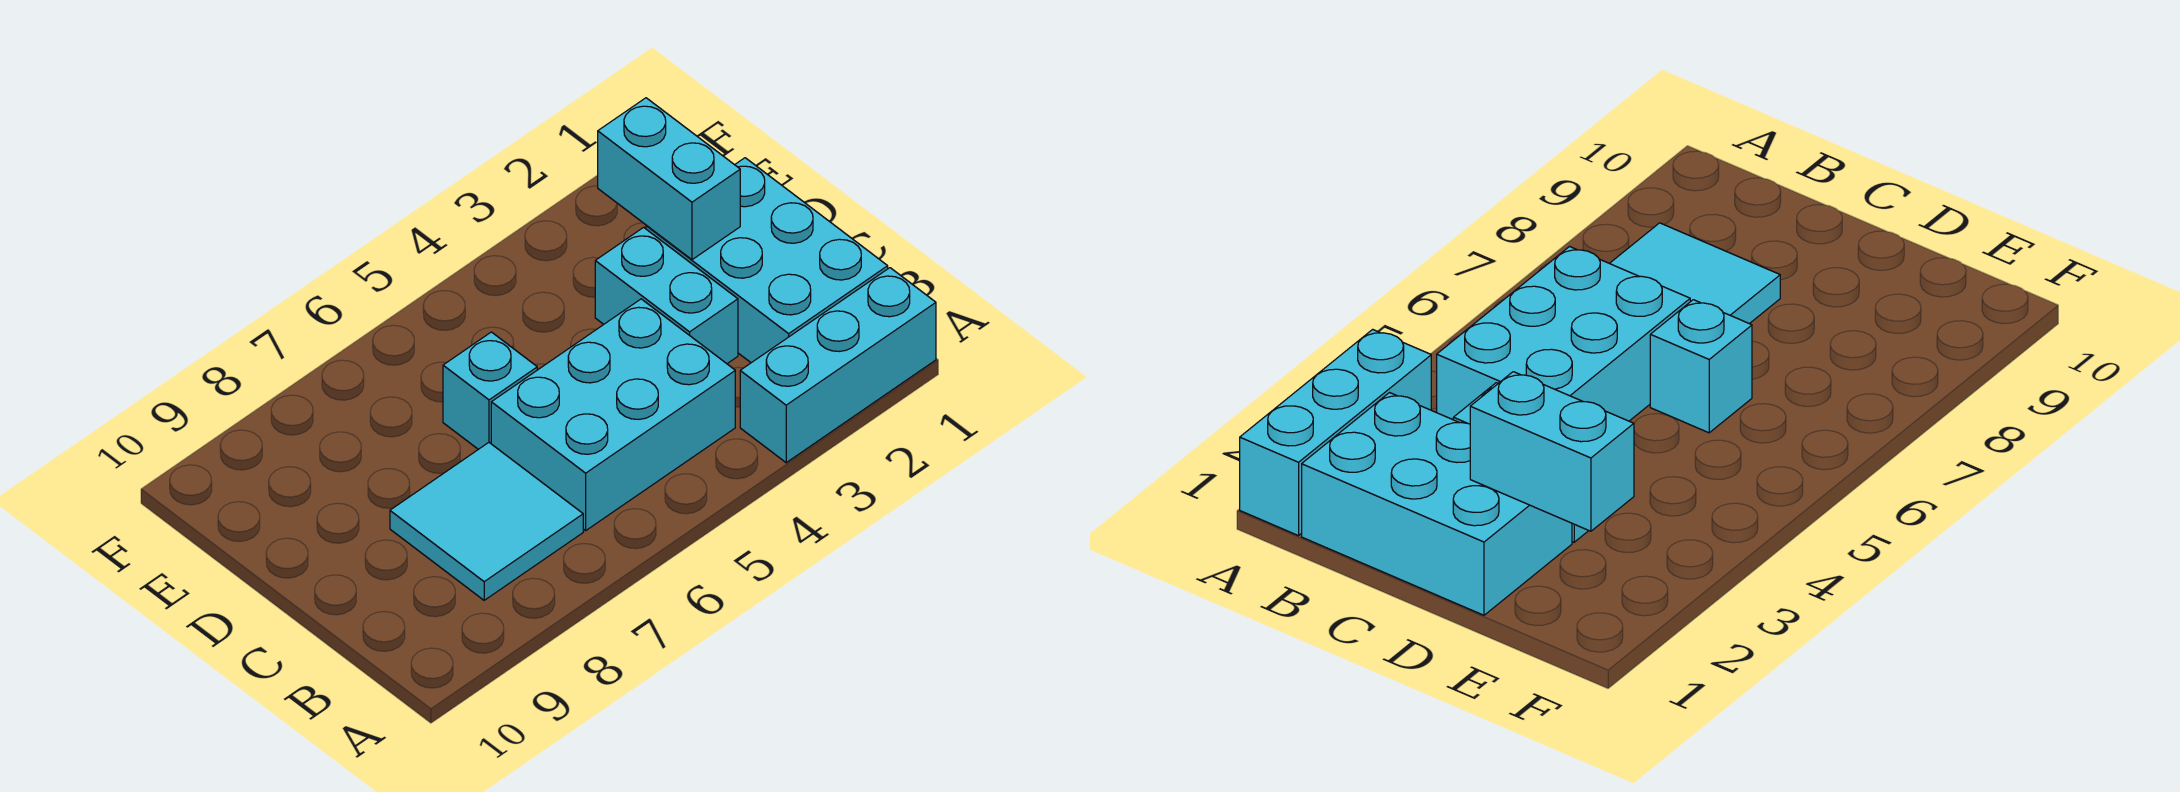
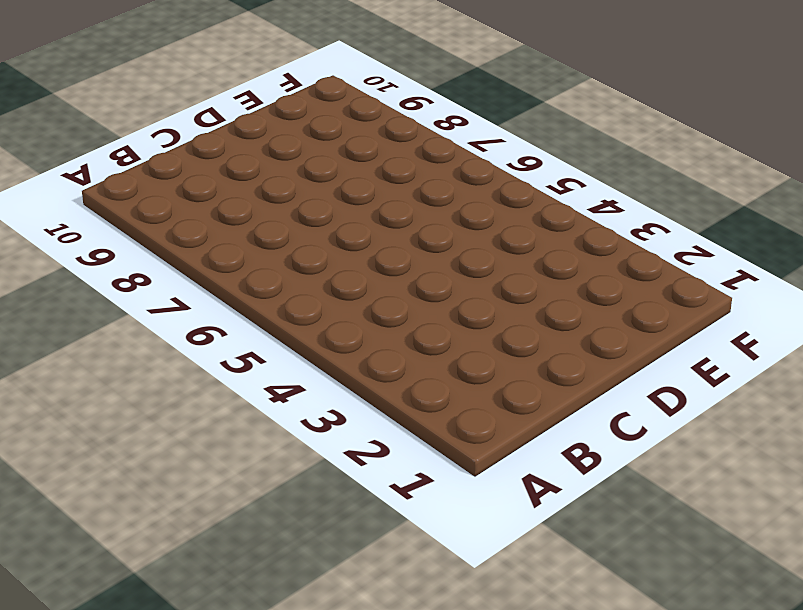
none -> cyan 1x3 brick [740,268,936,463]
none -> cyan 2x3 brick [646,158,888,363]

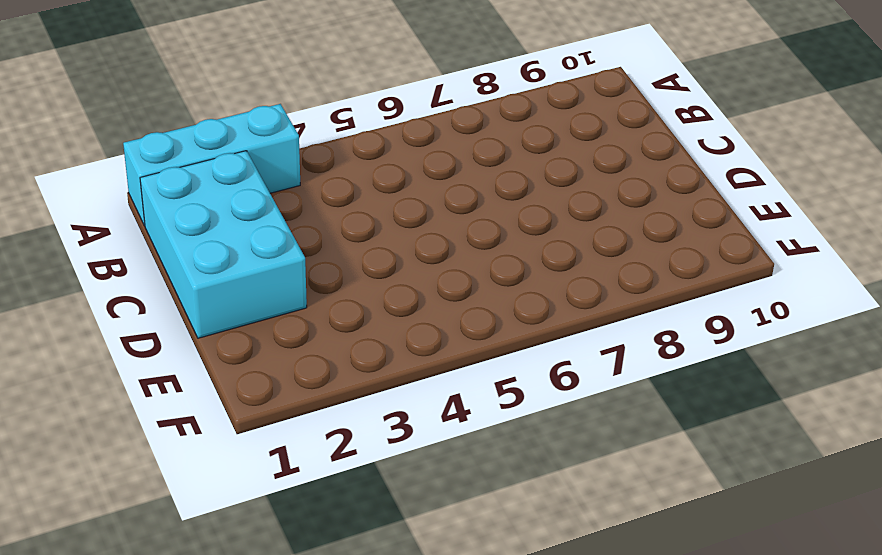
none -> cyan 2x3 brick [491,299,735,531]
none -> cyan 2x2 tile [390,443,583,600]

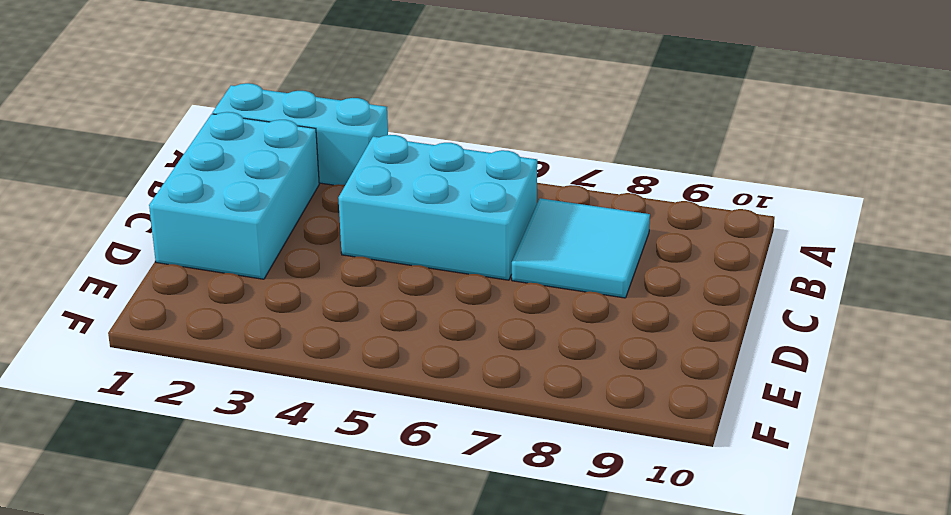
none -> cyan 1x2 brick [595,227,738,364]
none -> cyan 1x1 brick [443,332,537,449]

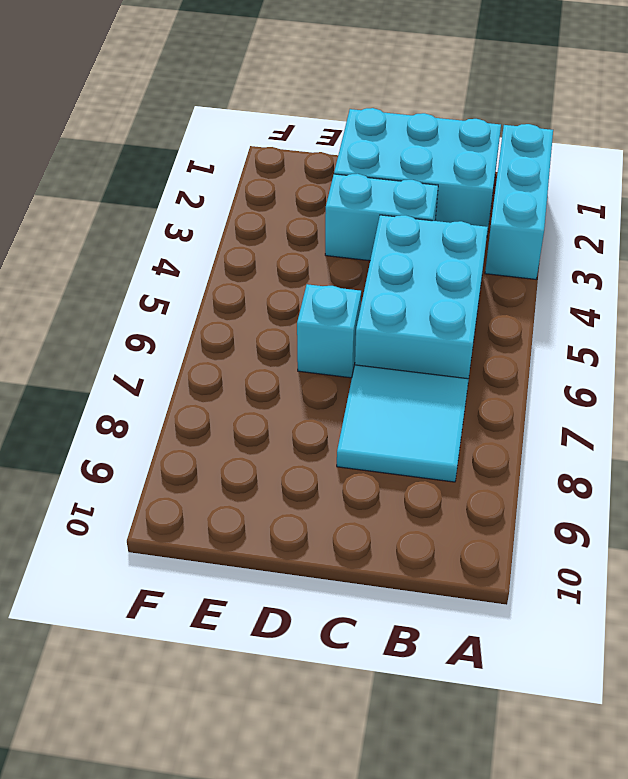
none -> cyan 1x2 brick [598,98,740,260]

